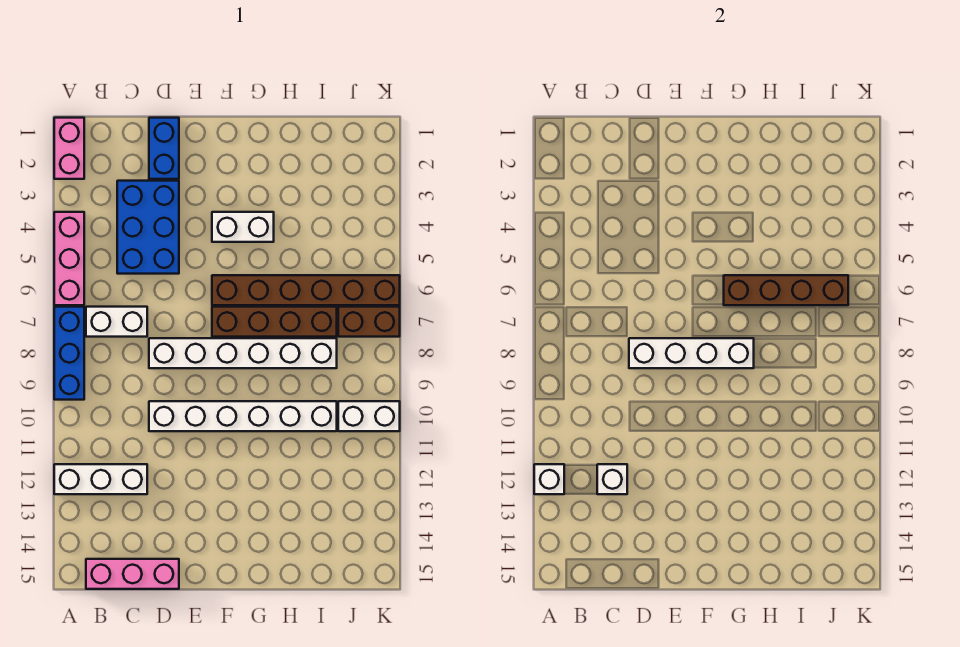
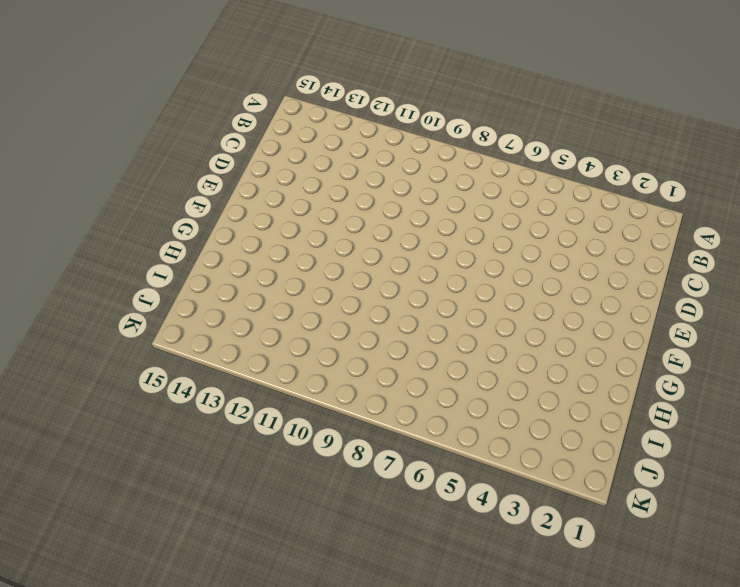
none -> pink 1x2 brick [54,118,84,179]
none -> pink 1x3 brick [54,212,84,305]
none -> blue 1x3 brick [54,307,84,400]

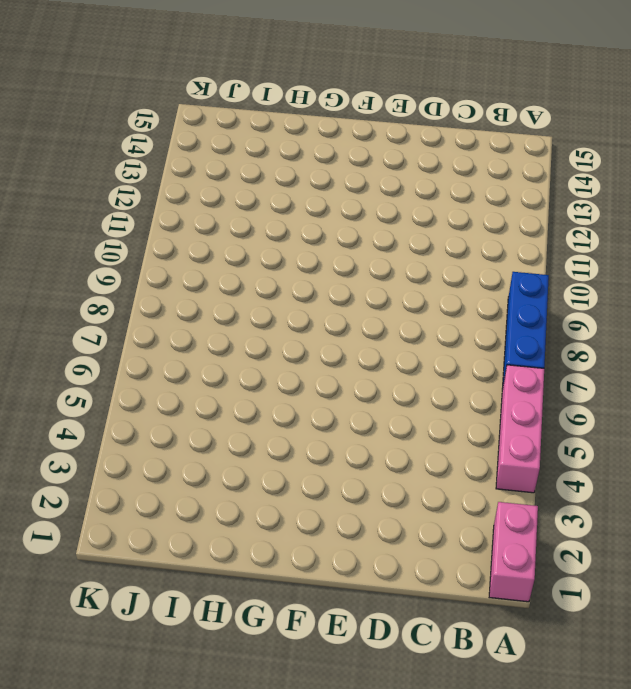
none -> white 1x3 brick [54,464,147,494]
none -> white 1x2 brick [86,307,147,337]
none -> pink 1x3 brick [86,559,179,589]

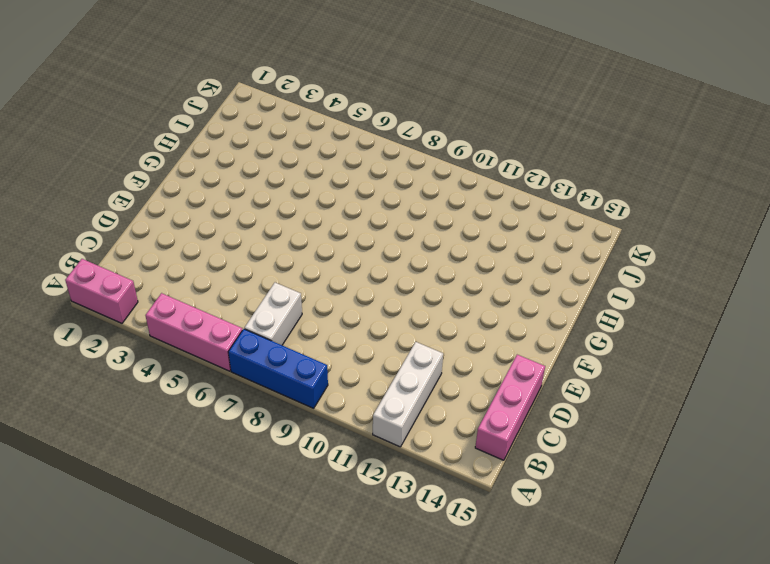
none -> blue 2x3 brick [117,181,179,274]
none -> blue 1x2 brick [149,118,179,179]
none -> white 1x6 brick [149,338,337,368]

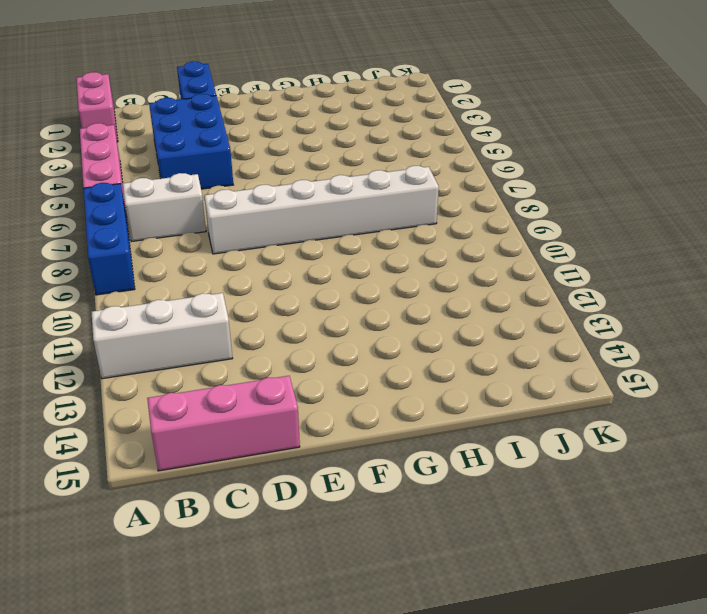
none -> white 1x6 brick [149,401,337,431]
none -> white 1x2 brick [212,212,274,242]
none -> brown 1x6 brick [212,275,400,305]

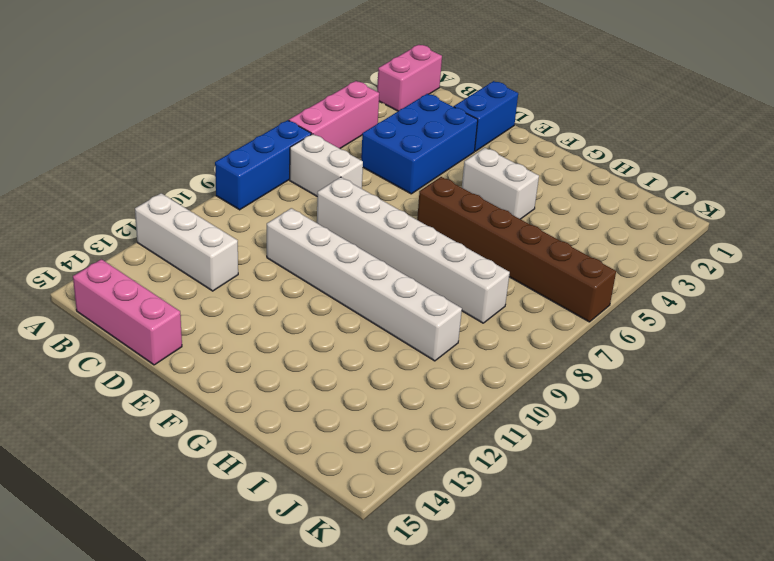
none -> brown 1x4 brick [212,307,337,337]
none -> brown 1x2 brick [338,307,400,337]
none -> white 1x2 brick [338,401,400,431]

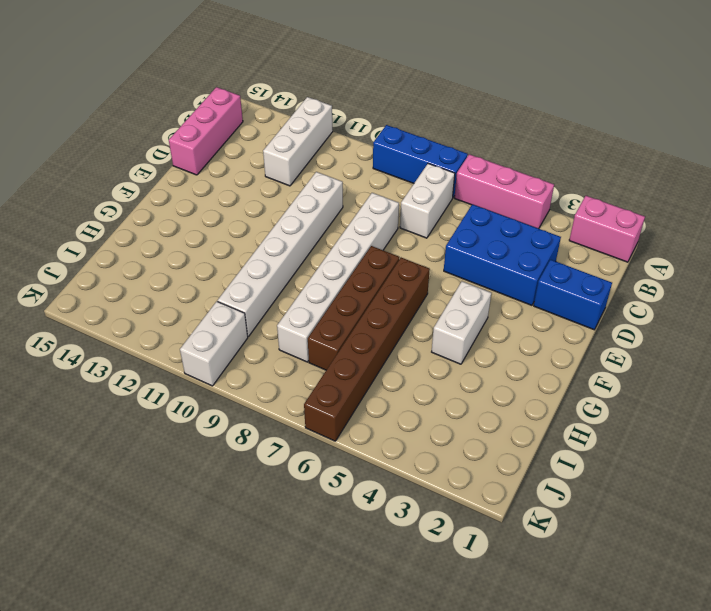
none -> brown 1x2 brick [338,307,400,337]
none -> white 1x1 brick [534,464,564,494]
none -> white 1x1 brick [597,464,627,494]

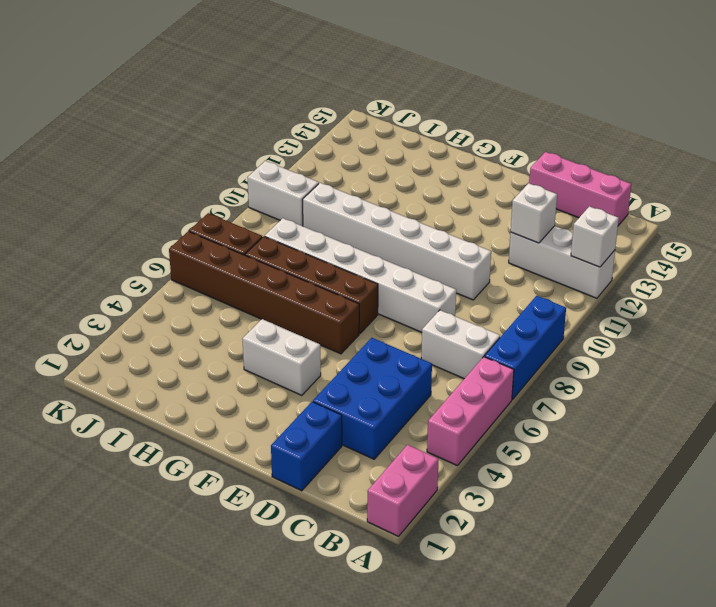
none -> white 1x4 brick [629,338,754,368]
none -> brown 1x4 brick [724,275,848,305]

